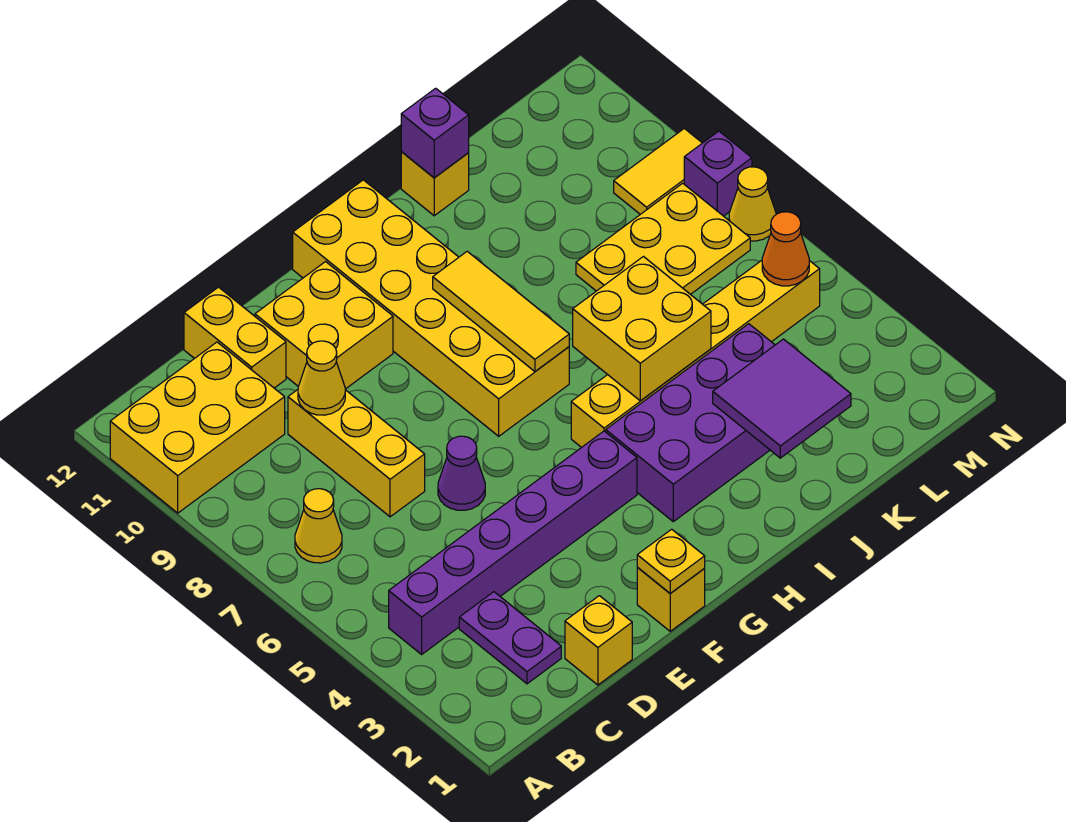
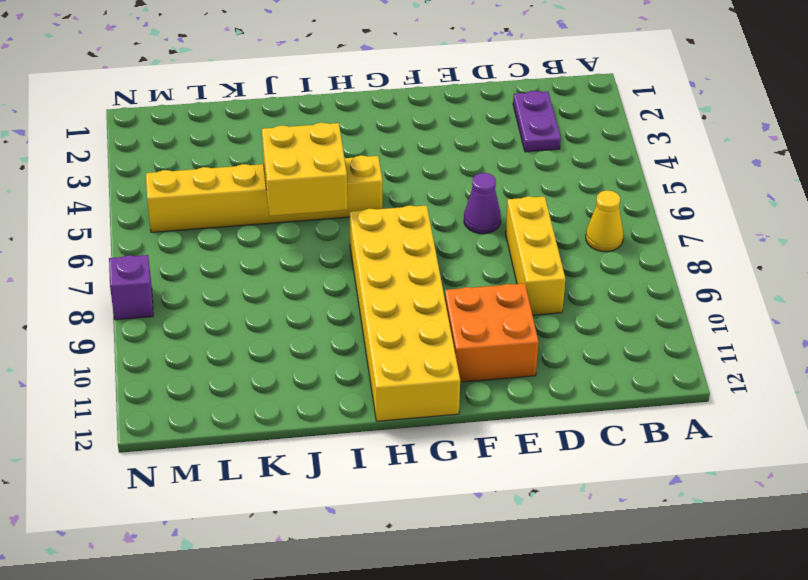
orange 2x2 brick [445,283,538,382] -> yellow 2x2 brick [255,262,393,389]
none -> yellow 2x3 brick [110,342,285,513]
none -> purple 1x6 brick [389,431,637,654]
none -> yellow 1x1 brick [565,596,632,685]

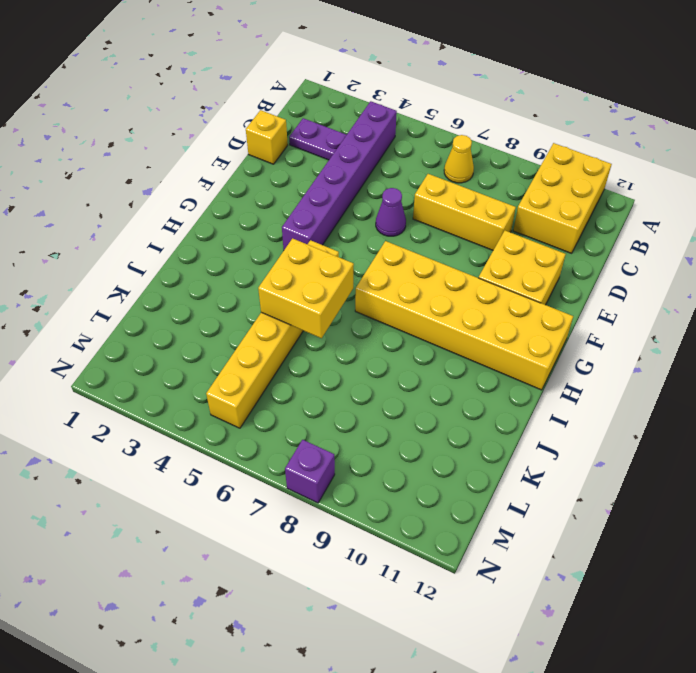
none -> yellow 1x2 brick [184,287,286,388]
none -> yellow 1x1 brick [637,567,705,631]
none -> purple 2x4 brick [606,324,775,522]

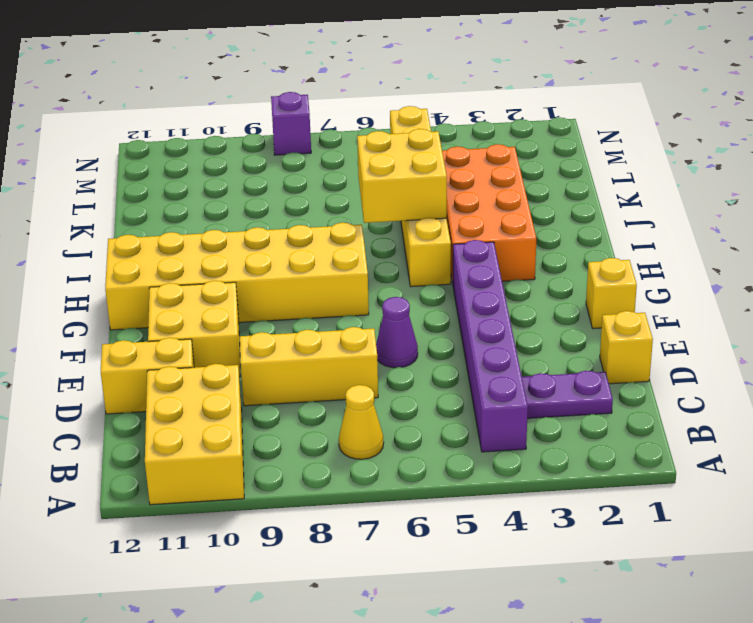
orange 2x4 brick [442,144,536,283] -> purple 2x4 brick [606,324,775,522]
none -> yellow 1x1 brick [401,151,469,216]
none -> yellow 2x3 plate [576,183,750,294]
none -> yellow 1x2 tile [614,128,702,214]

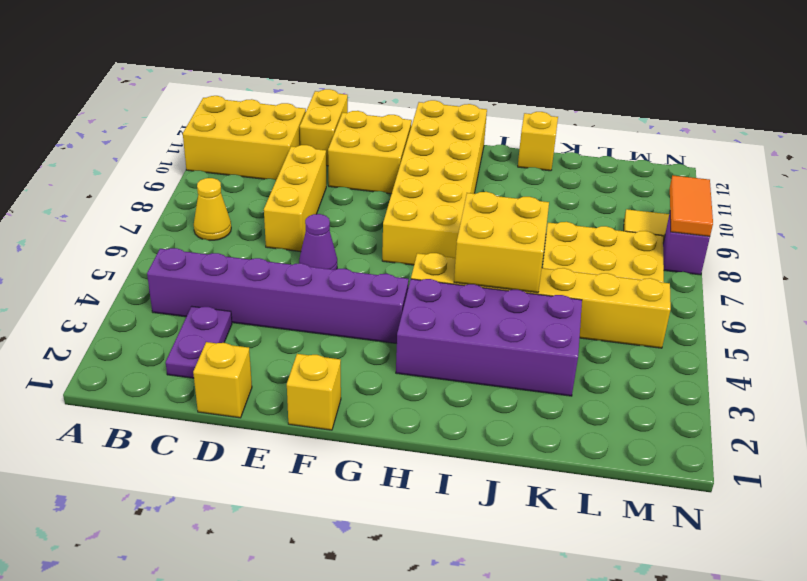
orange 1x2 tile [670,175,713,236] -> none
none -> yellow 1x1 cone [729,167,776,241]
none -> yellow 1x1 cone [298,341,345,415]
none -> yellow 1x1 plate [637,529,705,593]

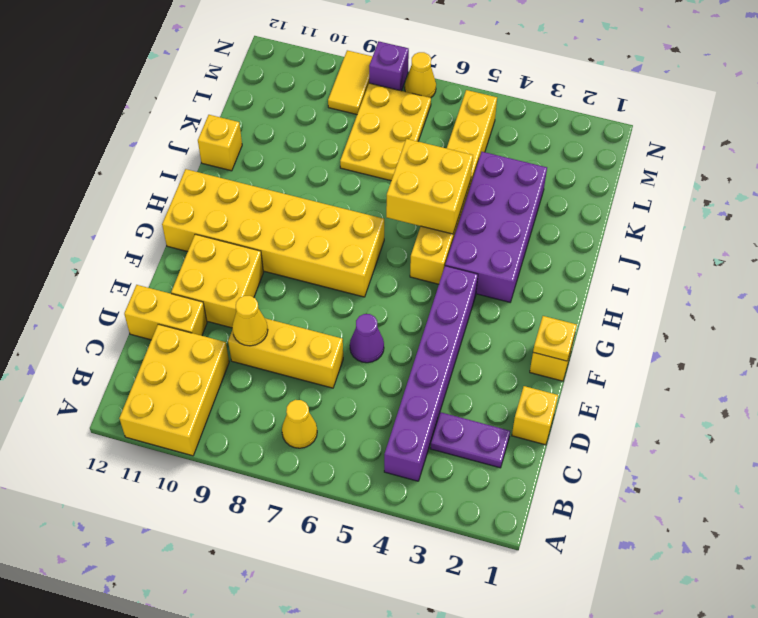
none -> yellow 1x3 tile [433,251,569,371]
none -> purple 2x2 tile [713,339,851,458]
none -> purple 1x1 brick [401,88,469,178]

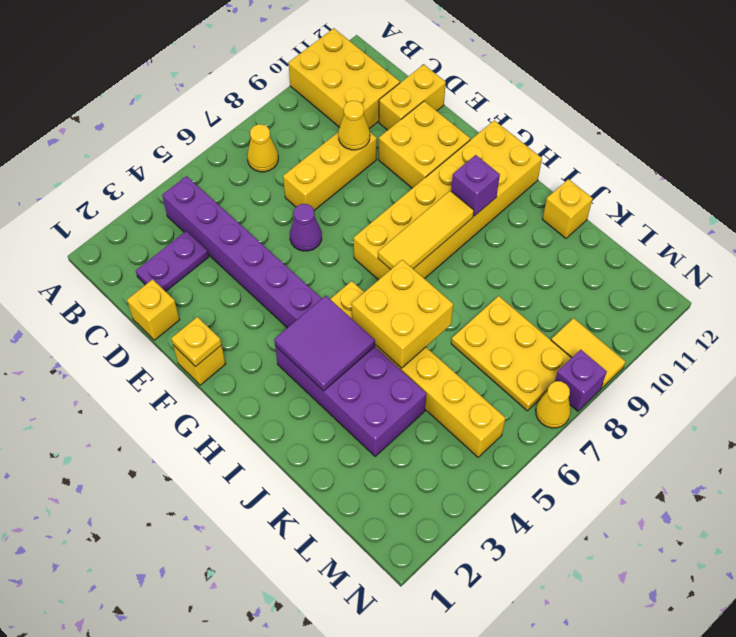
purple 2x2 tile [274,296,375,391] -> purple 2x2 tile moved to [713,339,851,458]
purple 1x1 brick [451,155,500,216] -> purple 1x1 brick moved to [401,88,469,178]
none -> orange 1x1 cone [762,212,809,286]

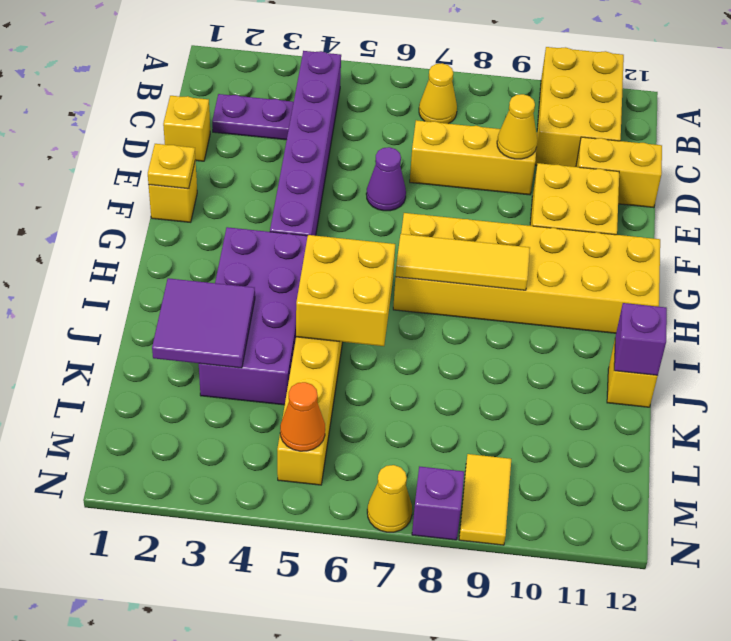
none -> yellow 2x3 plate [576,183,750,294]

